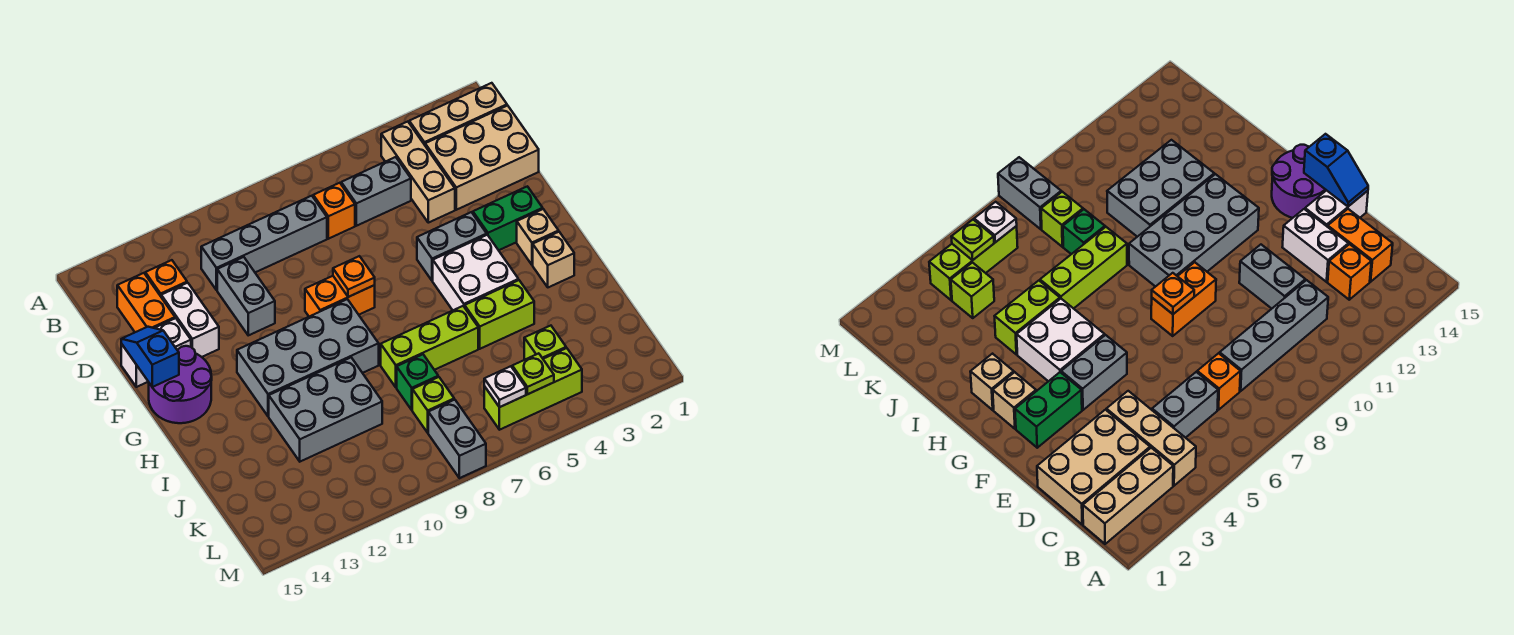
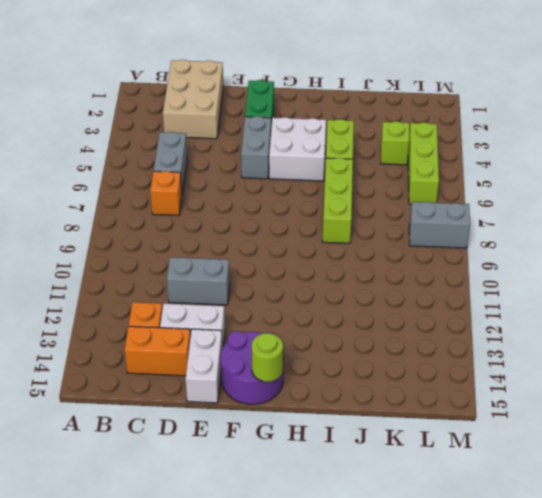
lime 1x1 round brick [251,333,283,382] -> none
none -> tan 1x3 brick [409,83,507,145]
none -> tan 1x3 brick [381,122,455,223]
none -> grey 1x4 brick [201,196,327,290]
none -> orange 1x2 brick [305,276,375,317]

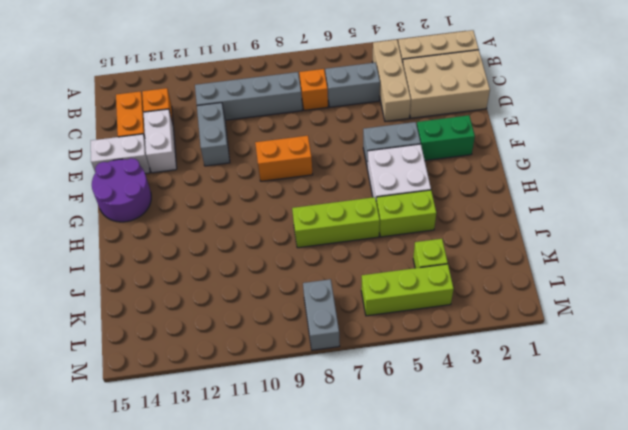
none -> tan 1x1 brick [517,209,559,265]
none -> grey 2x4 brick [237,299,379,416]
none -> tan 1x1 brick [533,232,574,287]
none -> grey 2x3 brick [269,358,382,462]

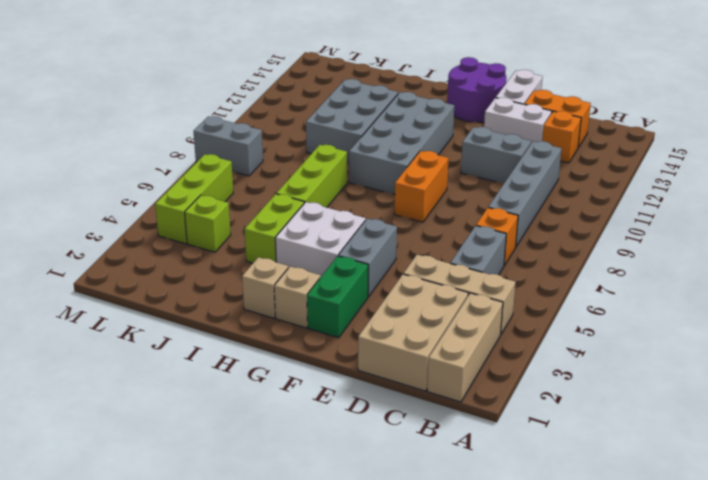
none -> green 1x1 brick [397,354,438,410]
none -> lime 1x1 brick [412,377,454,433]
none -> blue 1x2 slope [121,327,179,387]
none -> orange 1x1 plate [333,256,375,297]

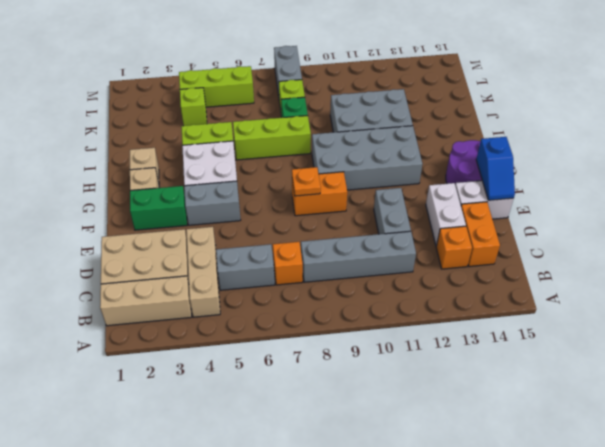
none -> lime 1x1 plate [512,353,554,394]
none -> white 1x1 plate [484,366,526,407]

